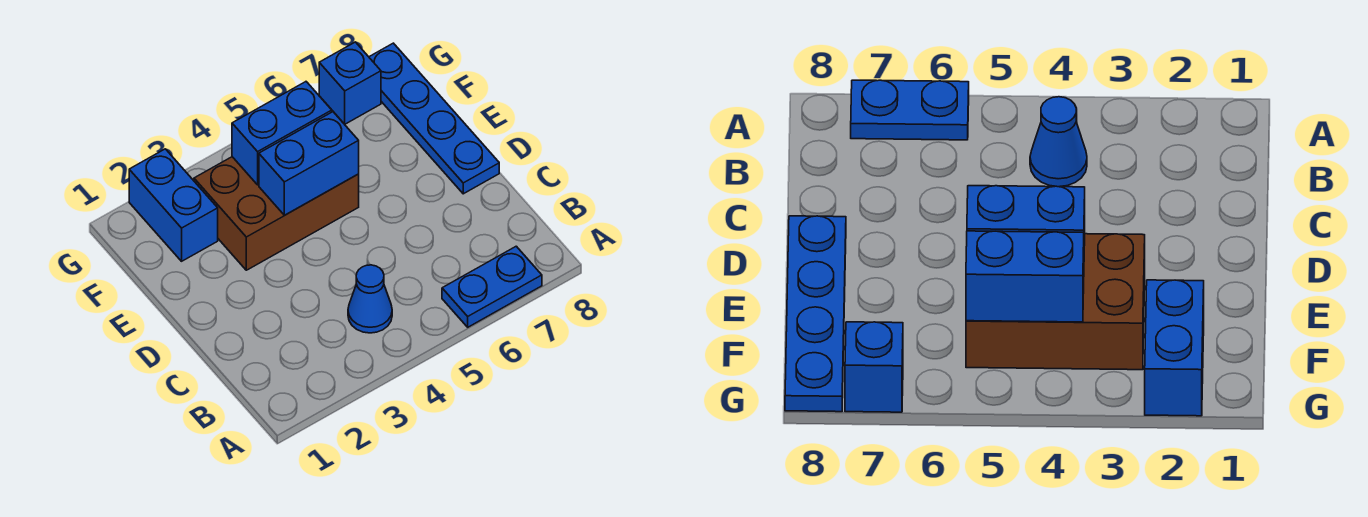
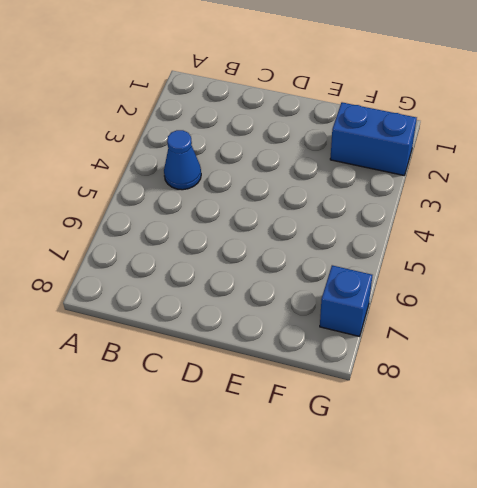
none -> blue 1x2 plate [442,246,542,327]
none -> blue 1x4 plate [369,43,499,194]

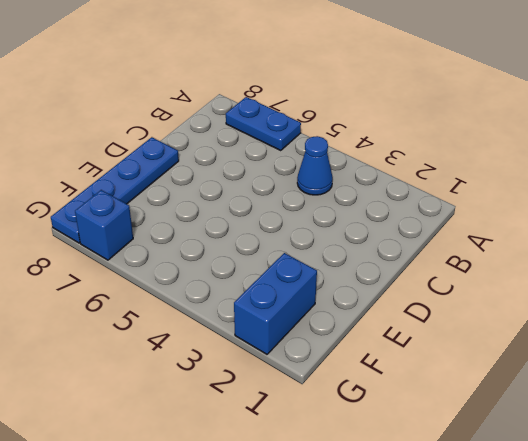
none -> brown 2x3 brick [194,157,359,270]
none -> blue 1x2 brick [259,112,359,215]

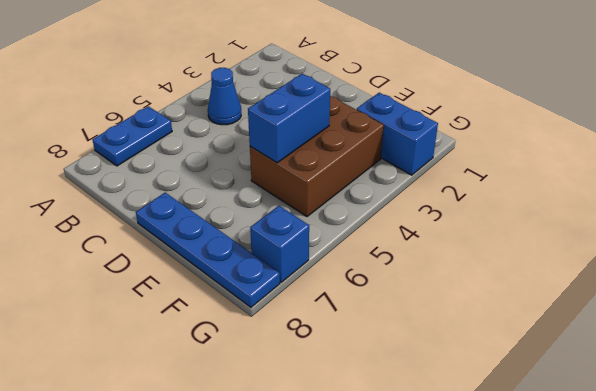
none -> blue 1x2 brick [232,82,332,185]

